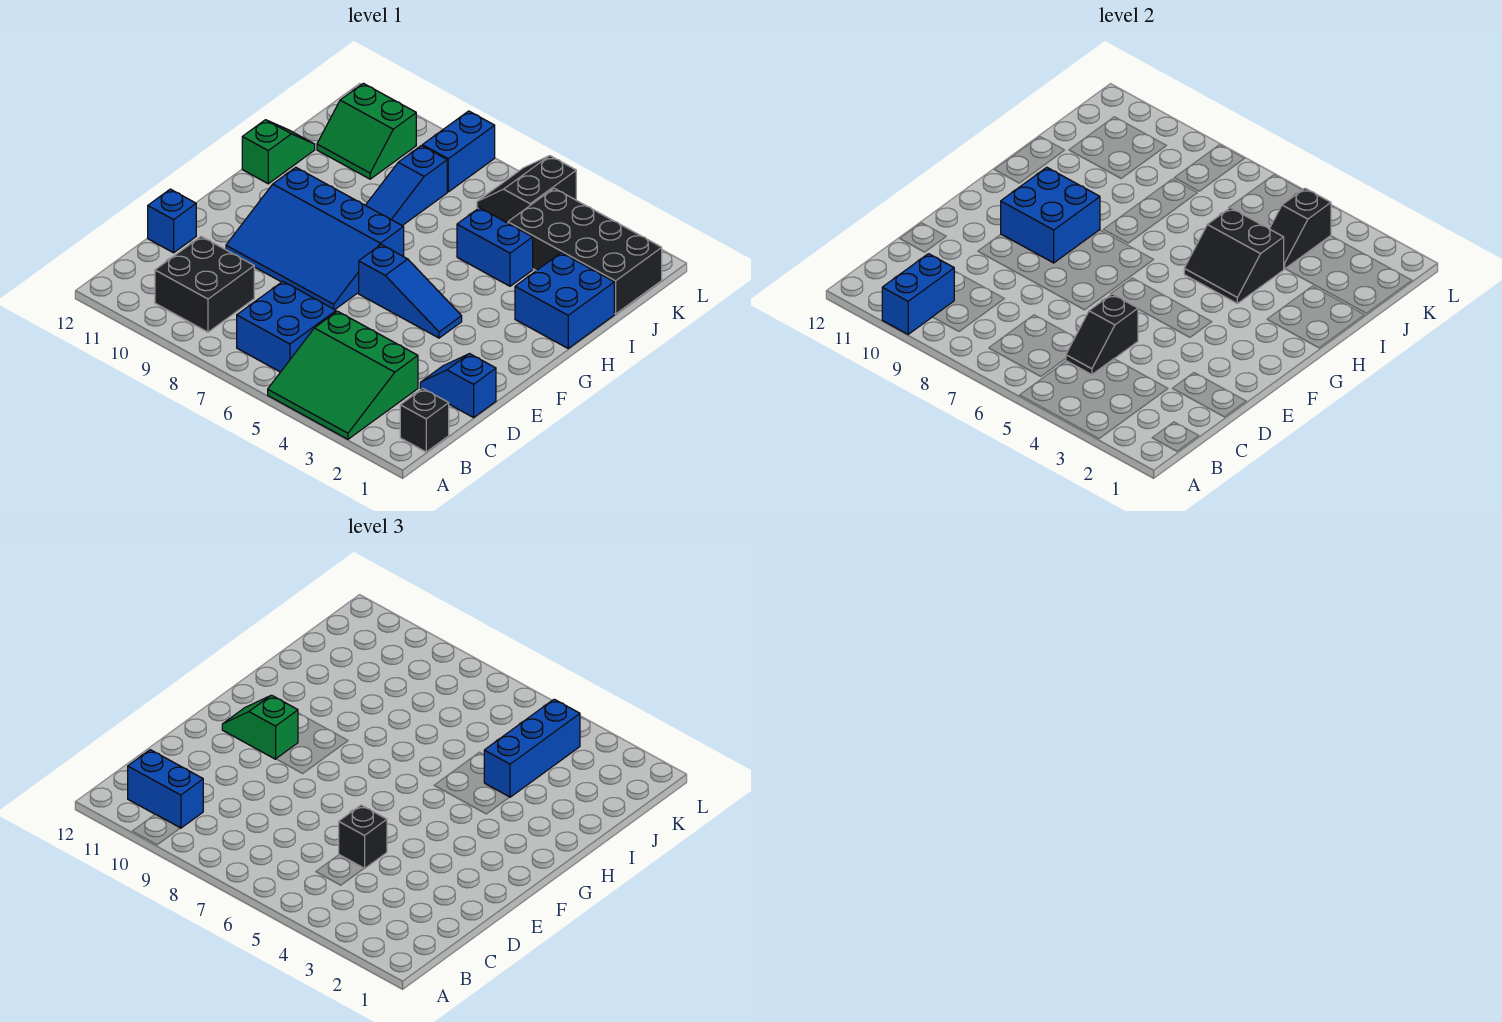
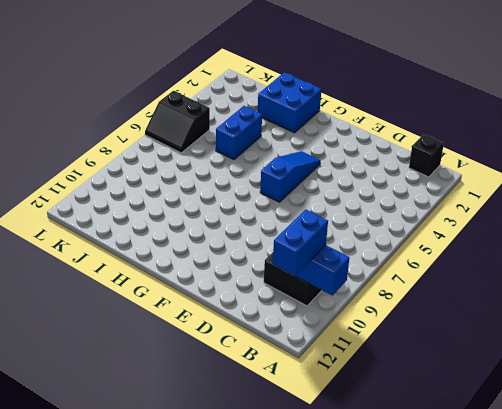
none -> green 3x3 slope [268,311,418,439]
none -> blue 2x2 brick [237,282,336,372]
none -> blue 1x2 slope [420,354,496,418]

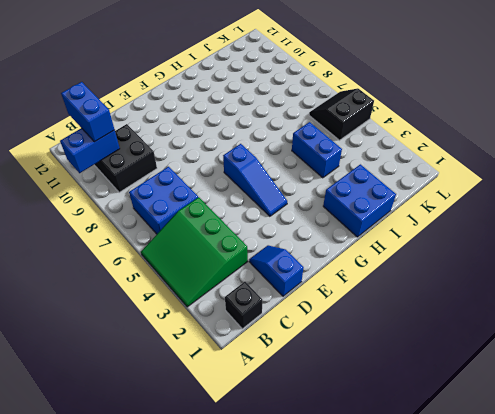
none -> blue 1x1 brick [148,189,196,253]
none -> blue 3x4 slope [226,167,404,310]
none -> blue 1x3 slope [365,146,447,226]

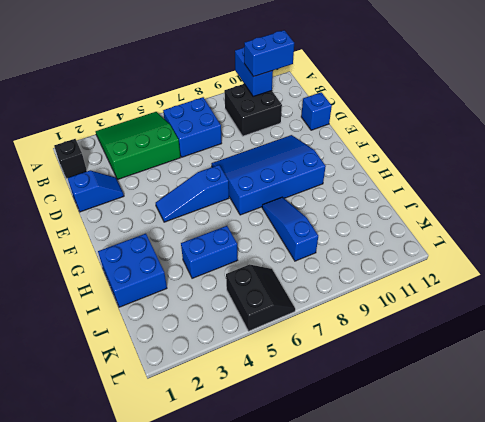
none -> green 1x2 slope [242,120,315,184]
none -> black 2x4 brick [508,188,662,314]
none -> green 2x2 slope [317,83,416,179]

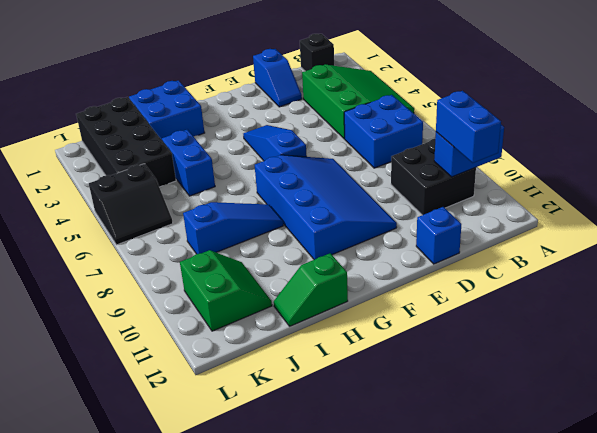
none -> blue 1x2 brick [422,111,495,192]
none -> black 1x2 slope [1066,294,1138,375]
none -> blue 2x2 brick [1001,167,1100,263]

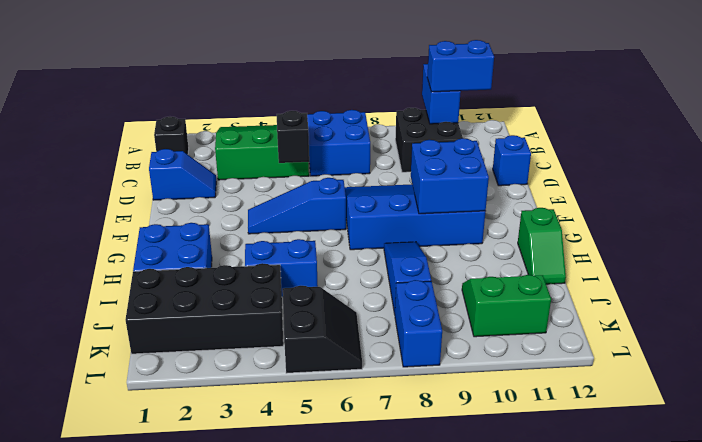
none -> black 2x2 slope [1184,208,1284,304]
none -> black 1x2 slope [1270,188,1331,269]
none -> black 1x1 brick [339,805,387,869]

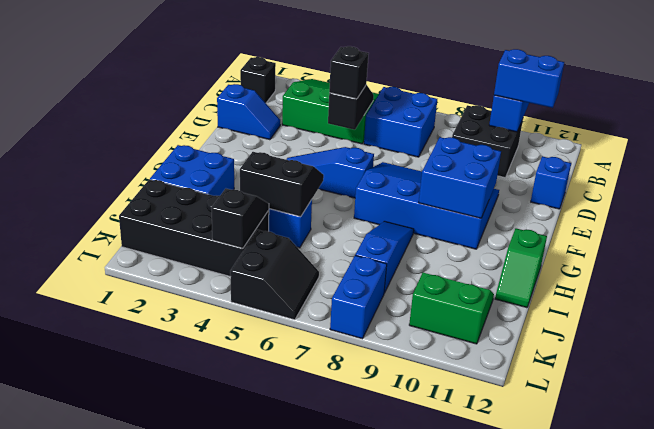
none -> green 1x2 slope [222,695,298,759]
none -> blue 1x3 brick [484,699,580,797]

